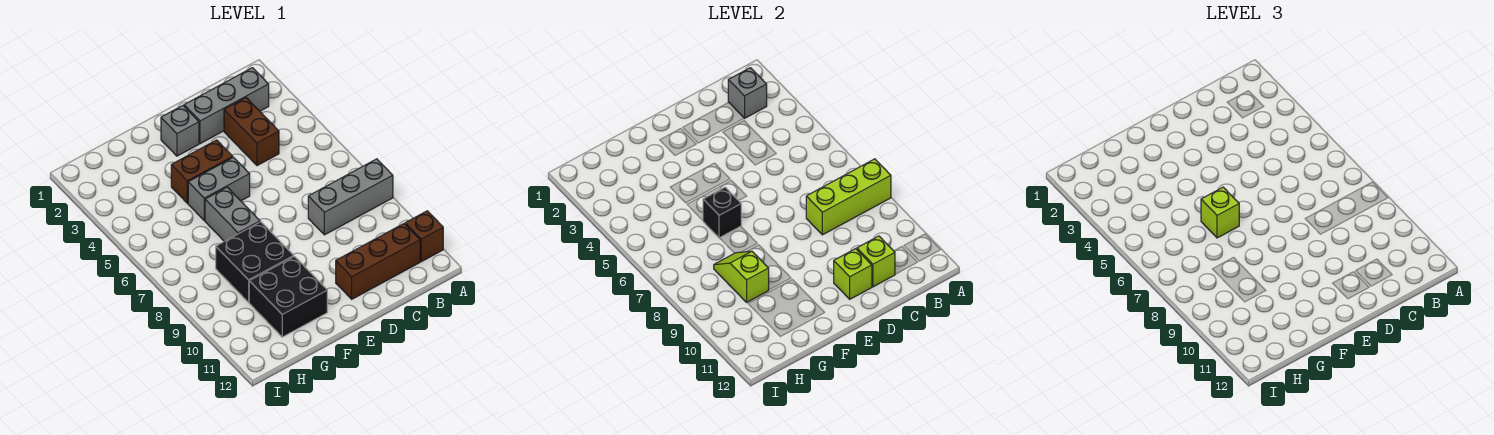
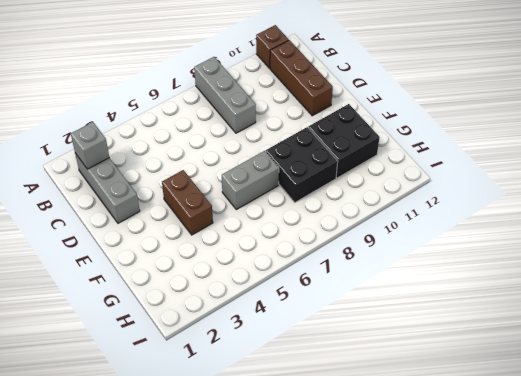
none -> brown 1x2 brick [224,98,279,166]
none -> grey 1x1 brick [161,106,199,156]
none -> grey 1x2 brick [188,157,250,221]

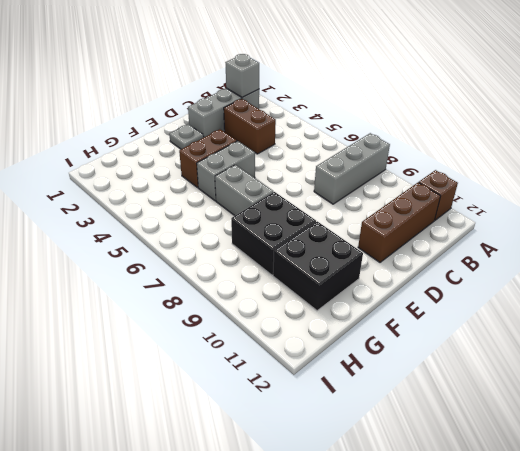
grey 1x1 plate [169,124,204,149] -> grey 1x1 brick [161,106,199,156]
none -> lime 1x3 brick [806,159,891,235]
none -> lime 1x1 brick [857,236,895,287]
none -> lime 1x1 brick [834,249,872,299]

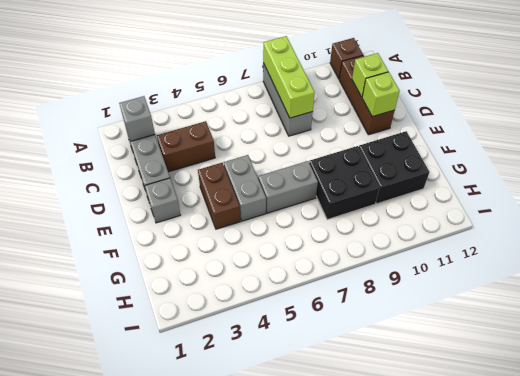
none -> black 1x1 brick [703,187,741,238]
none -> lime 1x2 slope [714,251,769,302]
none -> lime 1x1 brick [1201,187,1239,238]

